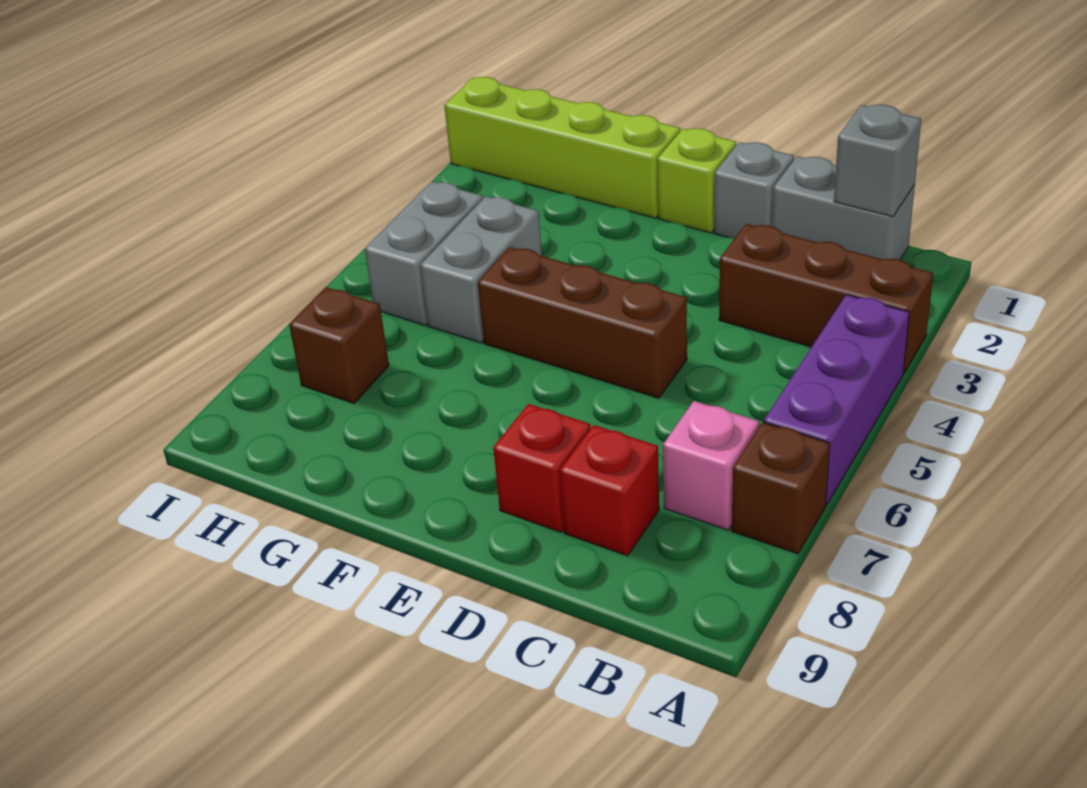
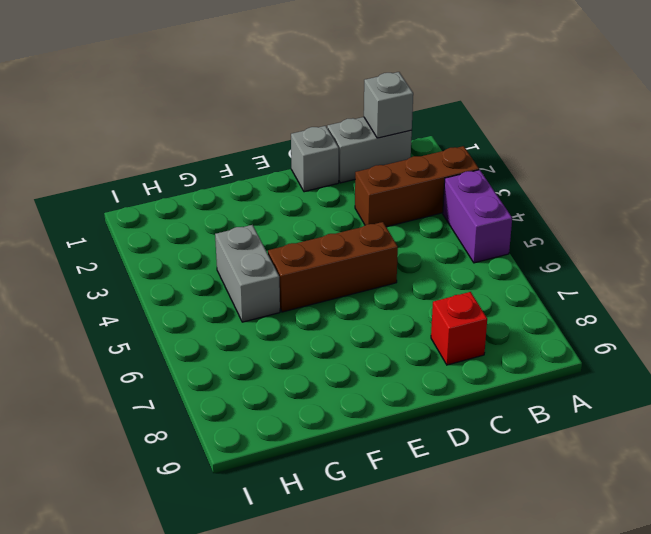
purple 1x2 brick [443,170,512,263] -> purple 1x3 brick [764,295,910,505]
none -> brown 1x1 brick [732,422,830,554]
none -> pink 1x1 brick [663,401,759,530]
none -> red 1x1 brick [493,404,591,532]

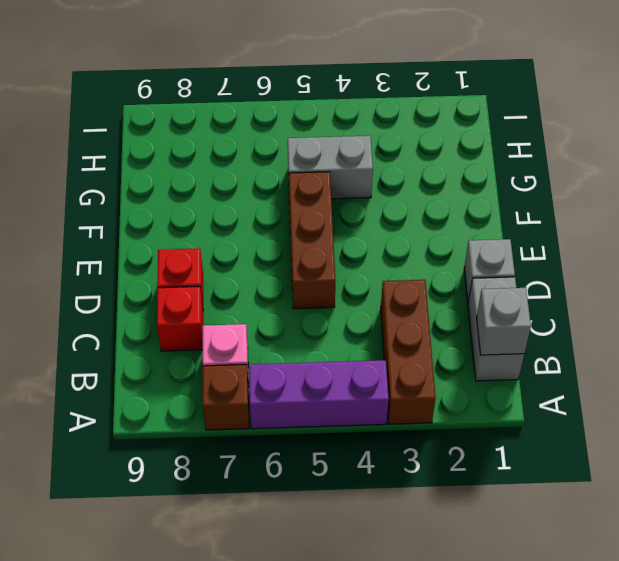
none -> lime 1x1 brick [657,128,736,233]
none -> lime 1x4 brick [444,77,680,218]
none -> grey 1x2 brick [365,182,483,325]

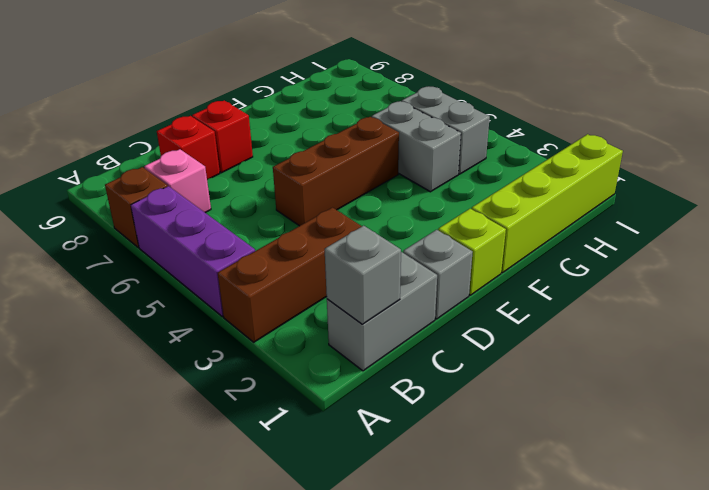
none -> brown 1x1 brick [289,287,389,403]

